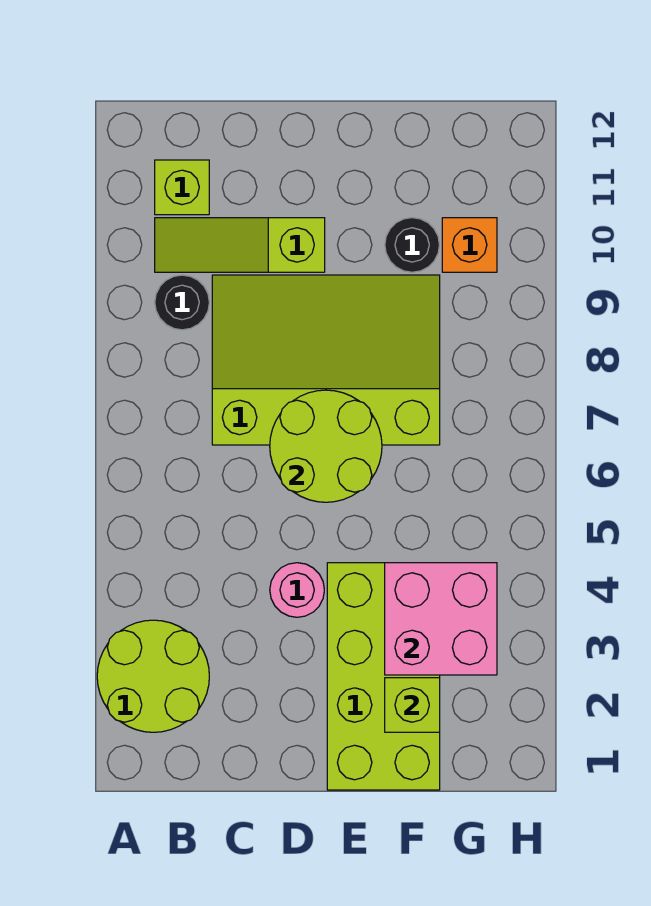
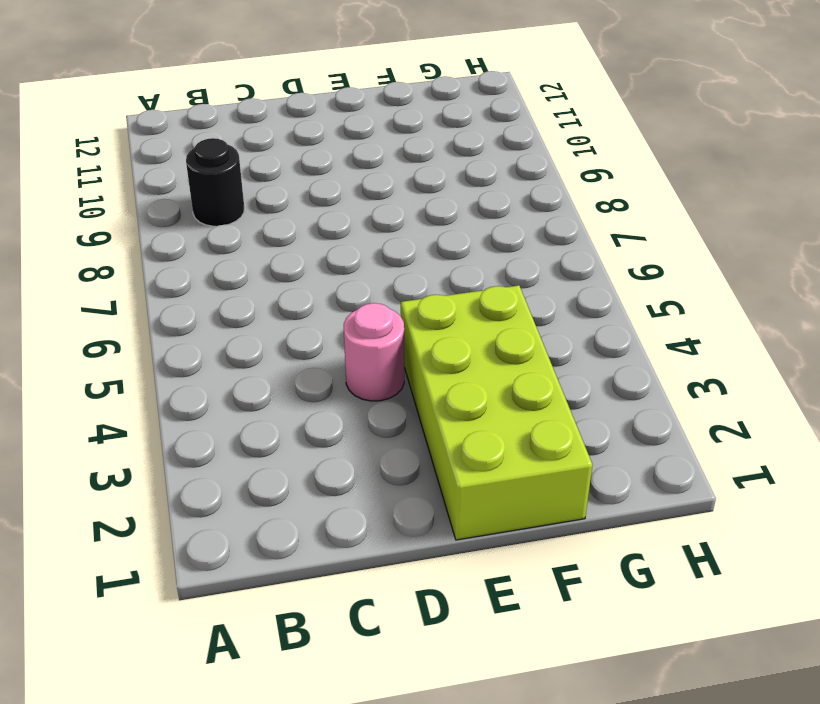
none -> lime 2x2 round brick [97,620,209,732]
none -> lime 1x3 slope [155,218,325,272]
none -> lime 1x1 brick [155,160,209,215]

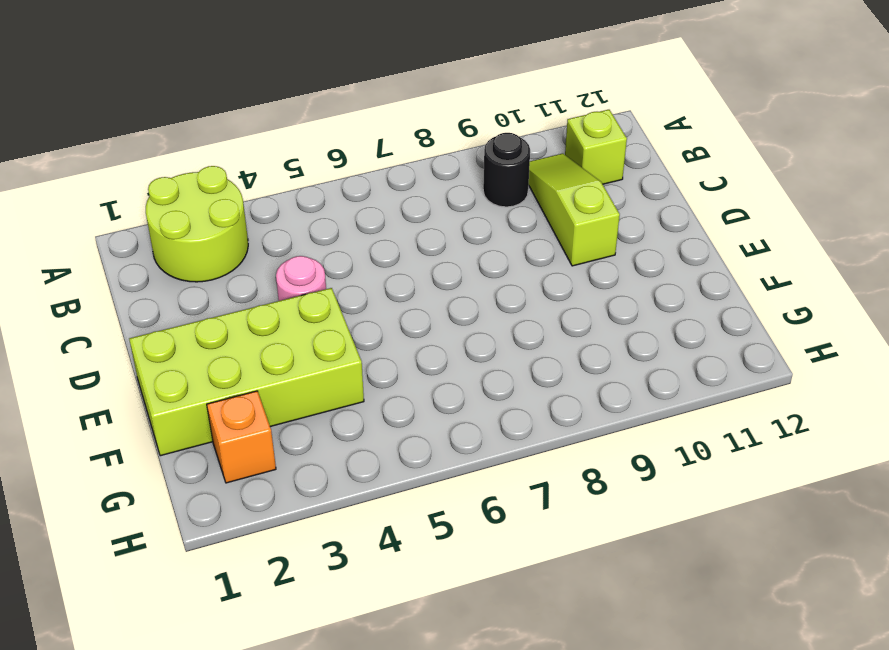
orange 1x1 brick [207,391,276,483] -> orange 1x1 brick moved to [442,218,497,272]
none -> lime 3x4 slope [212,275,440,445]
none -> black 1x1 round brick [385,218,439,272]
none -> lime 2x2 round brick [270,390,382,502]

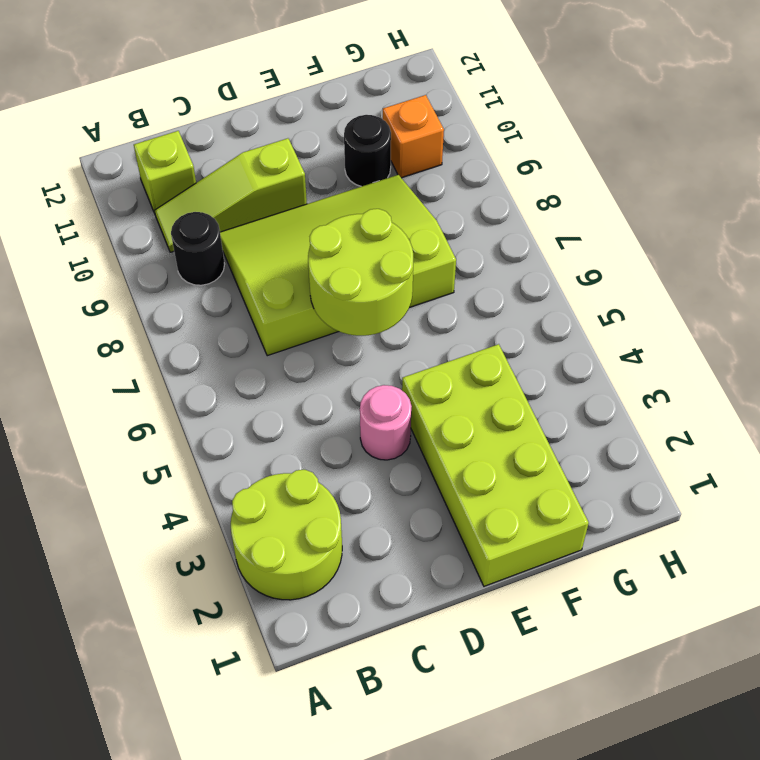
none -> lime 1x1 brick [385,678,440,732]
none -> pink 2x2 brick [385,563,497,675]

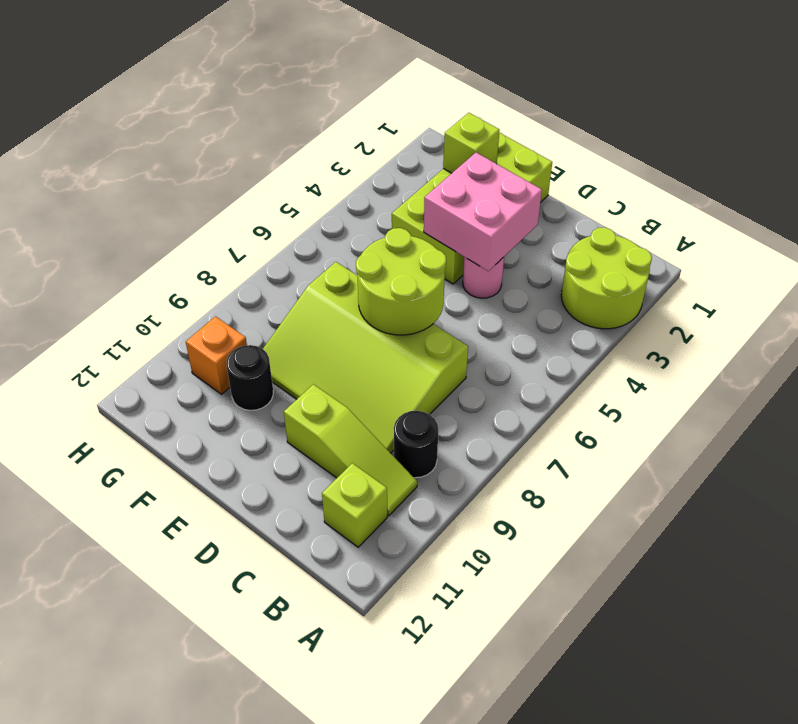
pink 2x2 brick [424,153,542,271] -> pink 2x2 brick moved to [385,563,497,675]

